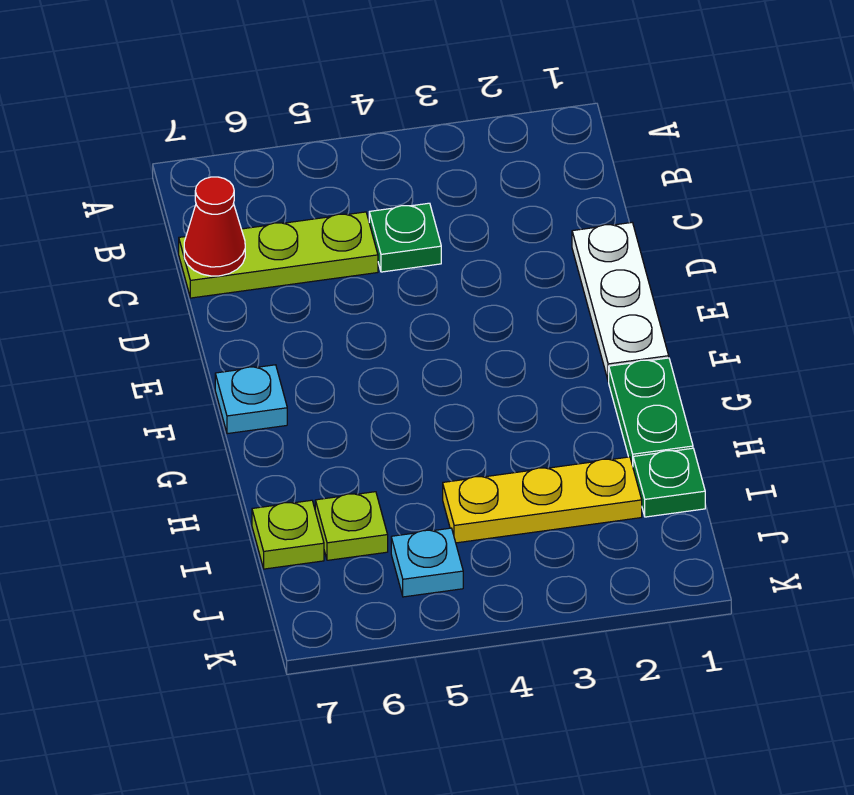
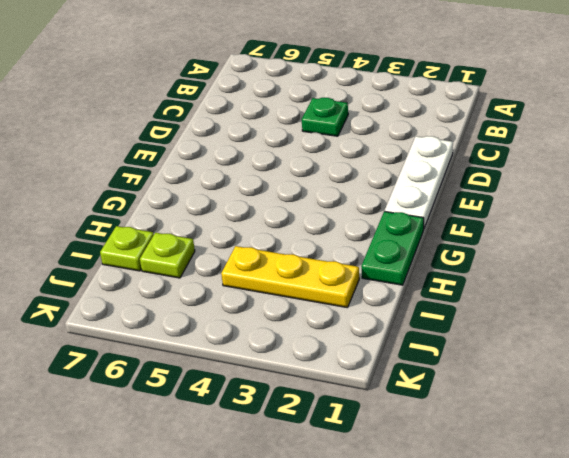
none -> lime 1x3 plate [179,212,378,298]
none -> cyan 1x1 plate [215,365,287,434]

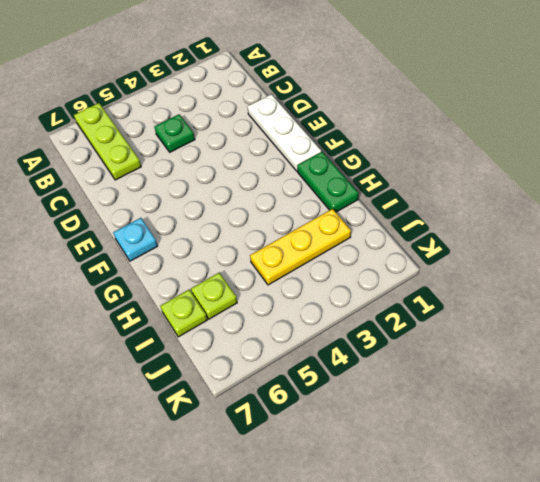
lime 1x3 plate [74,103,141,180] -> lime 1x3 plate turned to [179,212,378,298]
none -> green 1x1 plate [633,448,705,517]
none -> cyan 1x1 plate [391,528,463,597]

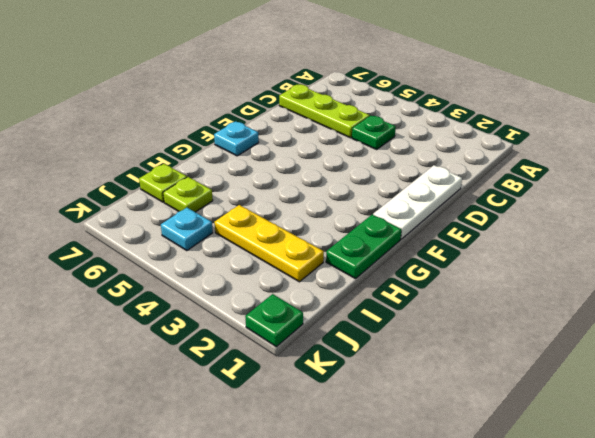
green 1x1 plate [245,294,303,347] -> green 1x1 plate moved to [633,448,705,517]
none -> red 1x1 cone [184,177,245,276]

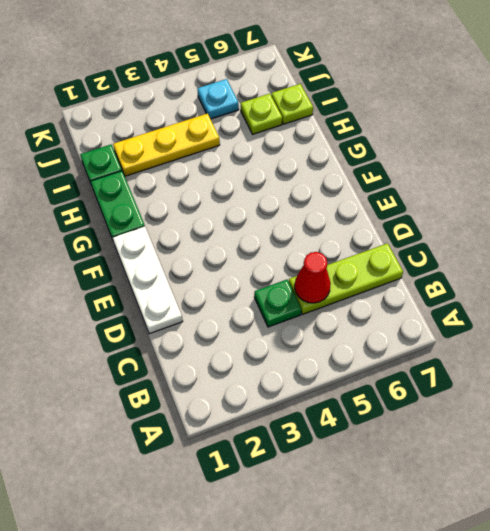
red 1x1 cone [295,252,331,303] -> red 1x1 cone moved to [184,177,245,276]
none -> cyan 1x1 plate [215,365,287,434]

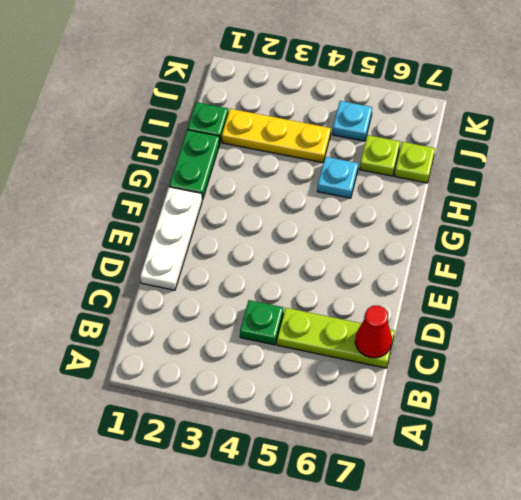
cyan 1x1 plate [317,157,358,198] -> cyan 1x1 plate moved to [215,365,287,434]

